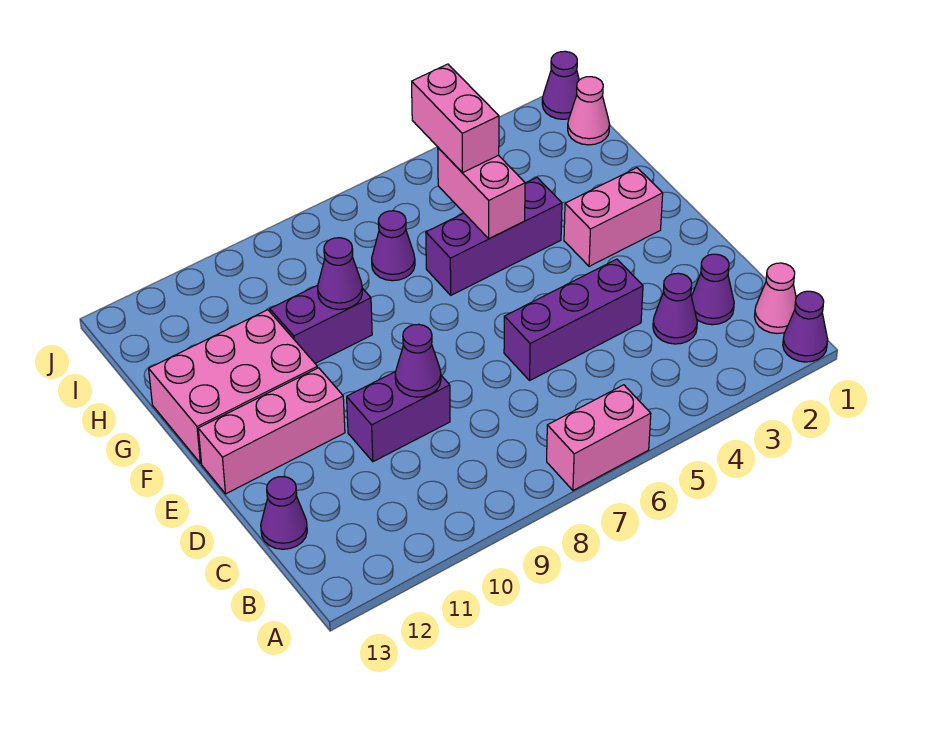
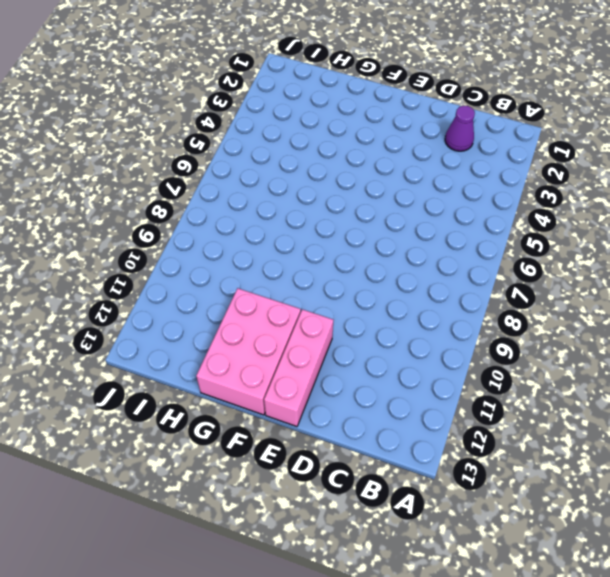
none -> purple 1x1 cone [783,291,828,362]
none -> pink 1x2 brick [547,385,651,490]
none -> pink 1x1 cone [755,263,796,334]

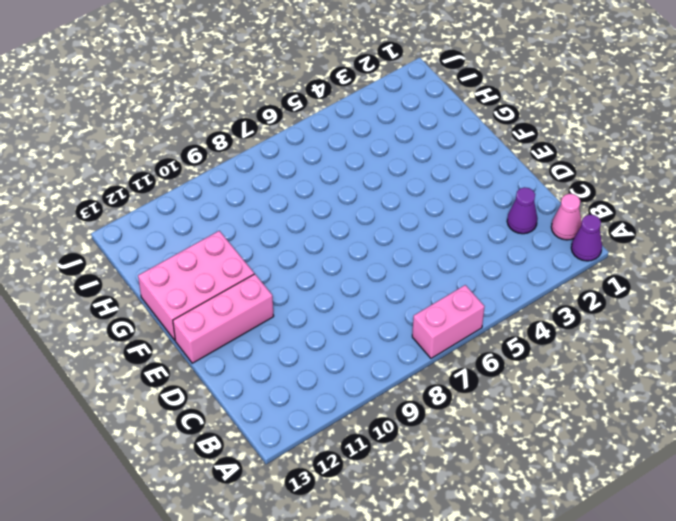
none -> purple 1x1 cone [653,273,697,344]
none -> purple 1x1 cone [261,477,307,549]
none -> purple 1x3 brick [504,259,643,380]

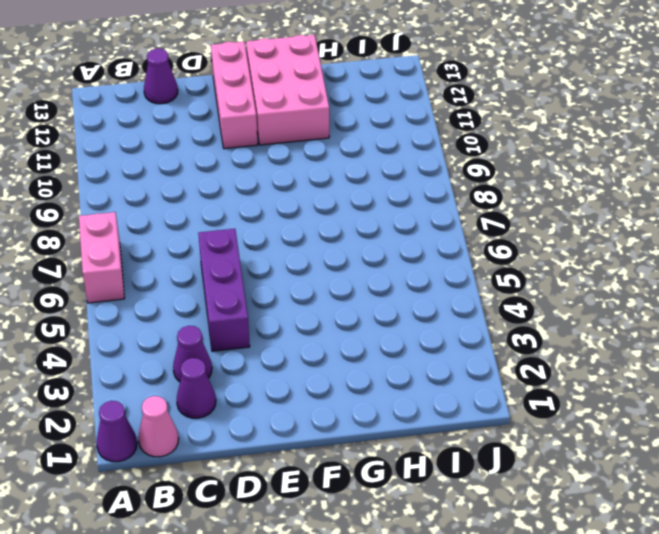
none -> purple 1x2 brick [347,371,450,462]
none -> pink 1x2 brick [564,168,663,266]
none -> purple 1x3 brick [426,178,562,295]

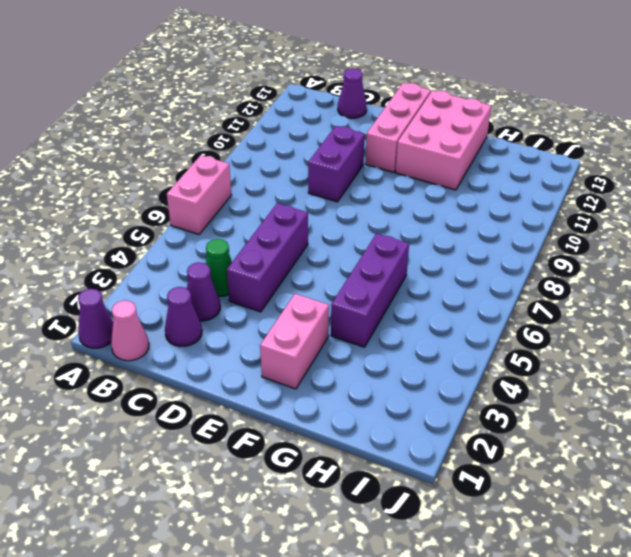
green 1x1 cone [206,239,232,297] -> none
none -> purple 1x2 brick [270,285,372,363]
none -> purple 1x1 cone [372,211,415,281]
none -> pink 1x1 cone [568,77,610,145]

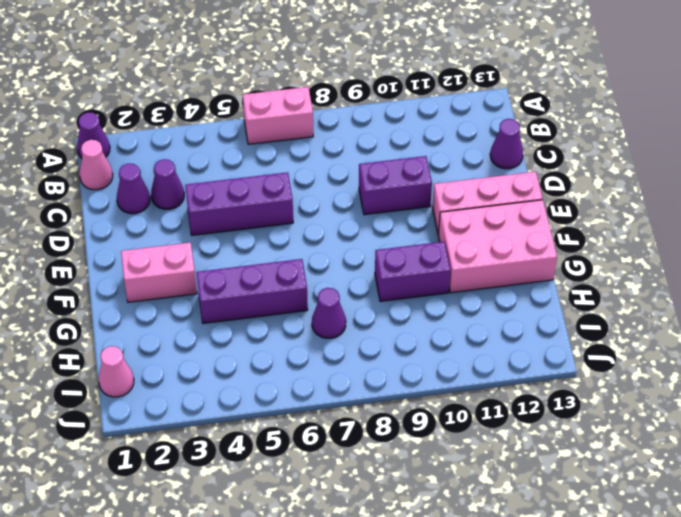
none -> purple 1x1 cone [542,51,579,119]
none -> purple 1x1 cone [395,324,441,397]
none -> pink 1x2 brick [438,148,525,238]

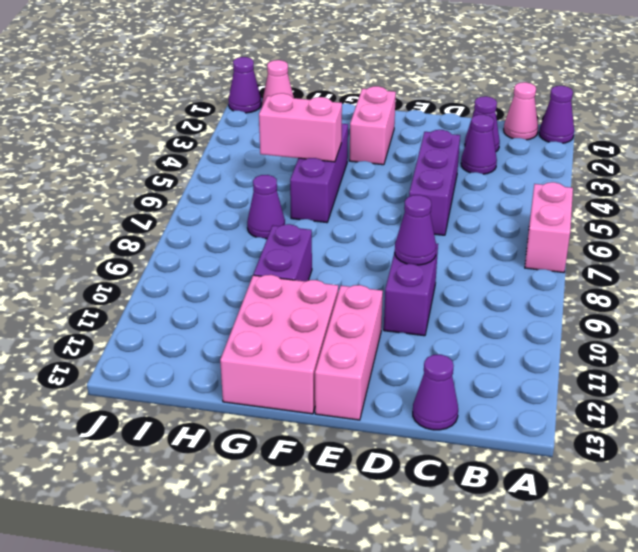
none -> purple 1x1 cone [318,238,362,309]
none -> pink 1x2 brick [412,64,499,173]

